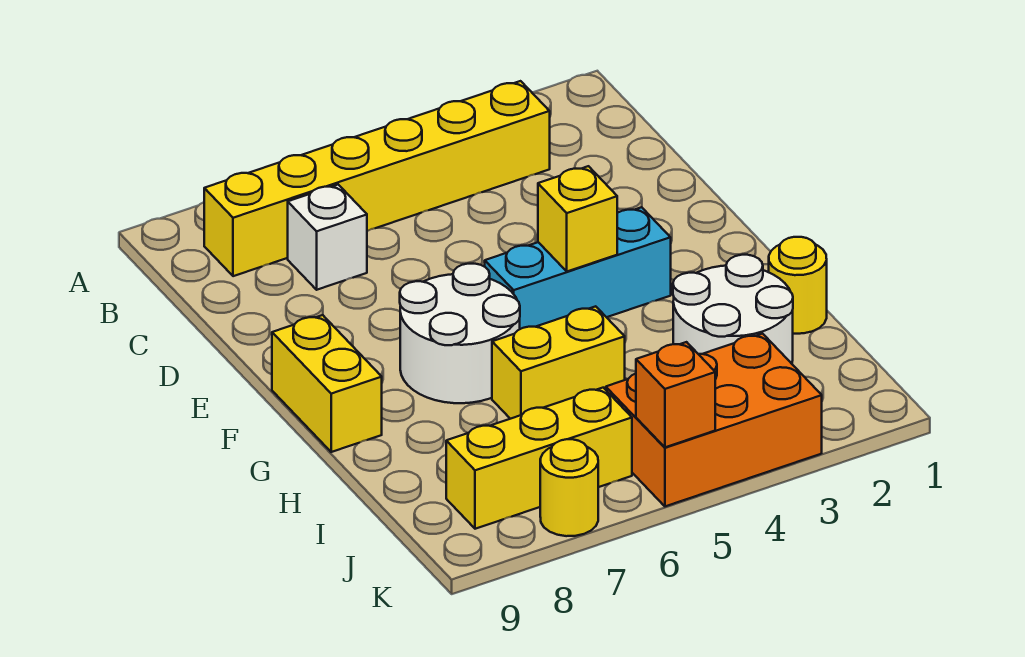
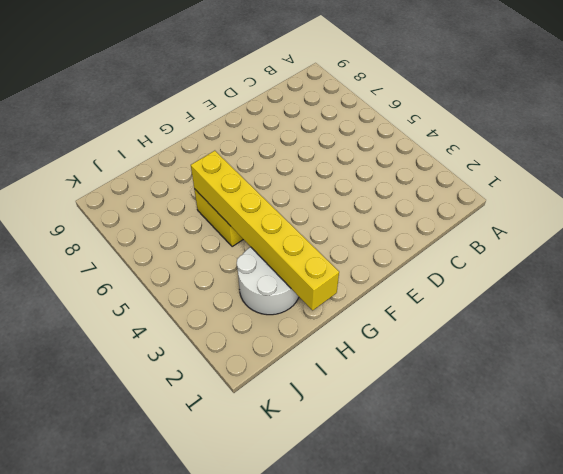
yellow 1x6 brick [191,151,339,310] -> yellow 1x6 brick moved to [204,81,550,276]
none -> white 1x1 brick [288,185,367,290]
none -> cyan 1x3 brick [485,207,671,329]
none -> white 2x2 round brick [400,264,520,403]

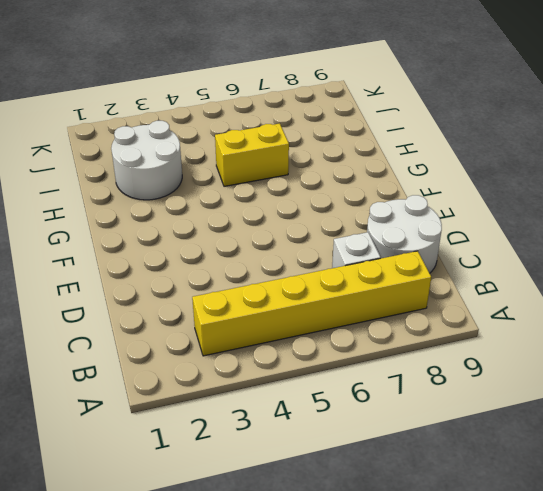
white 2x2 round brick [367,195,442,273] -> white 2x2 round brick moved to [400,264,520,403]
none -> cyan 1x3 brick [485,207,671,329]
none -> yellow 1x2 brick [272,315,382,452]
none -> yellow 1x1 round brick [769,237,827,334]

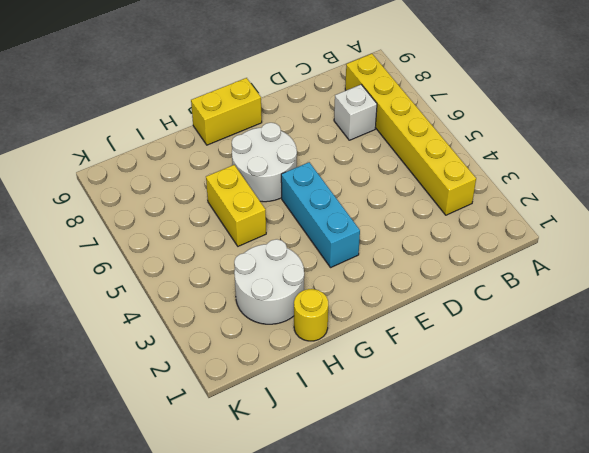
none -> orange 2x3 brick [606,334,822,506]
none -> yellow 1x3 brick [446,388,632,529]
none -> yellow 1x1 round brick [540,439,598,536]

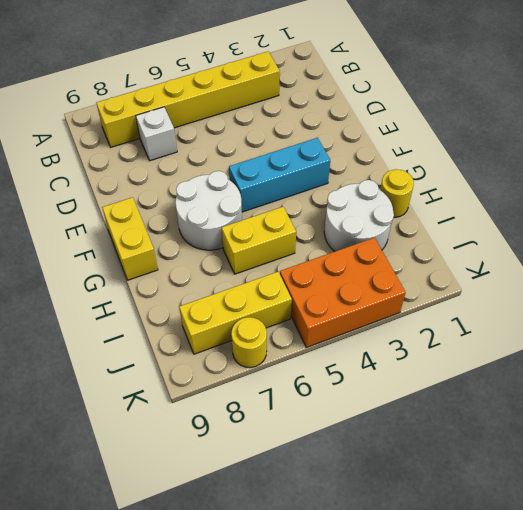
none -> yellow 1x1 brick [538,166,617,271]
none -> orange 1x1 brick [636,342,715,447]

